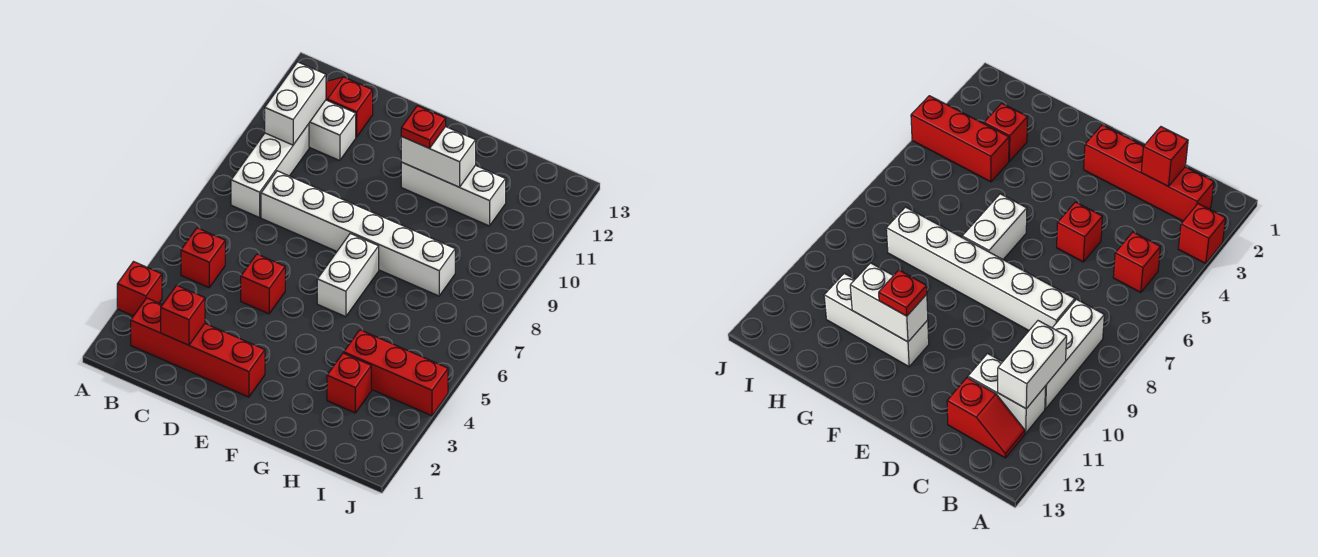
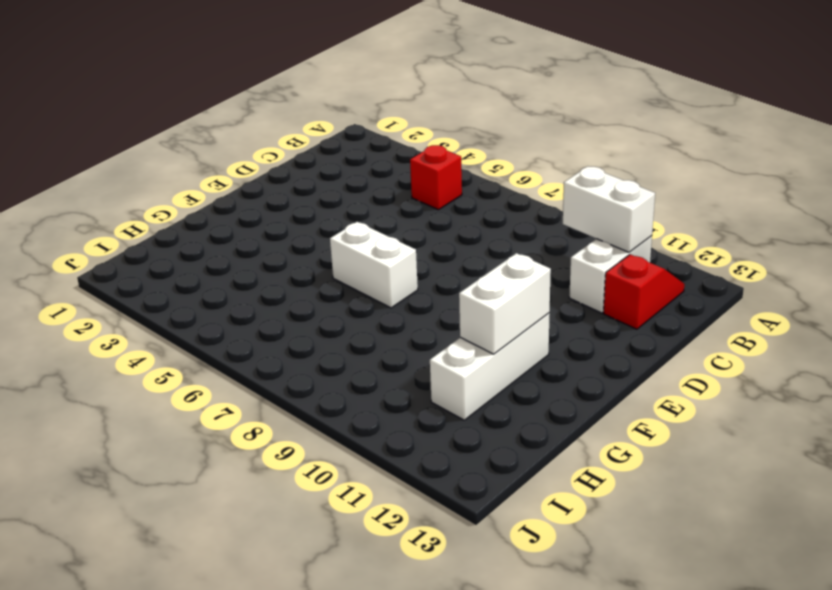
none -> red 1x1 brick [117,262,162,316]
none -> red 1x4 brick [131,298,265,397]
none -> white 1x3 brick [231,124,309,218]

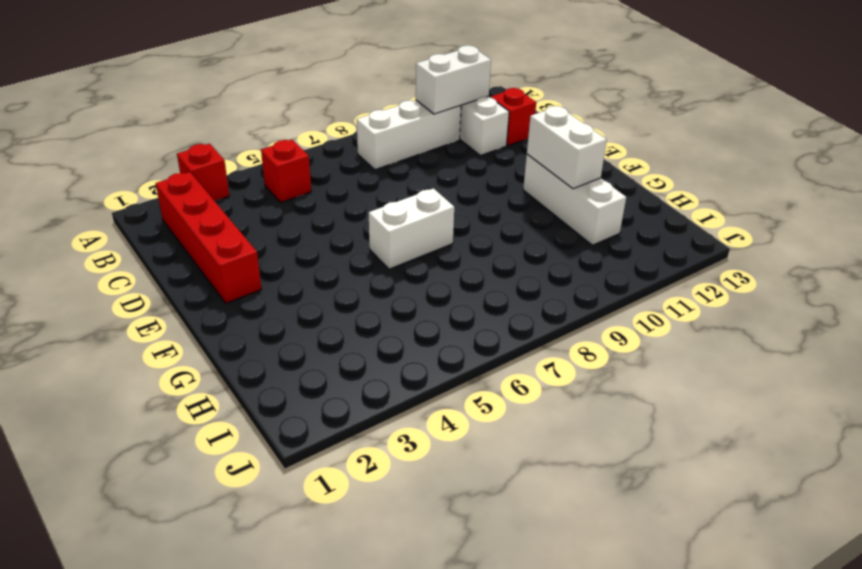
none -> white 1x6 brick [261,171,455,296]
none -> red 1x1 brick [241,254,285,314]
none -> red 1x1 brick [327,353,371,413]

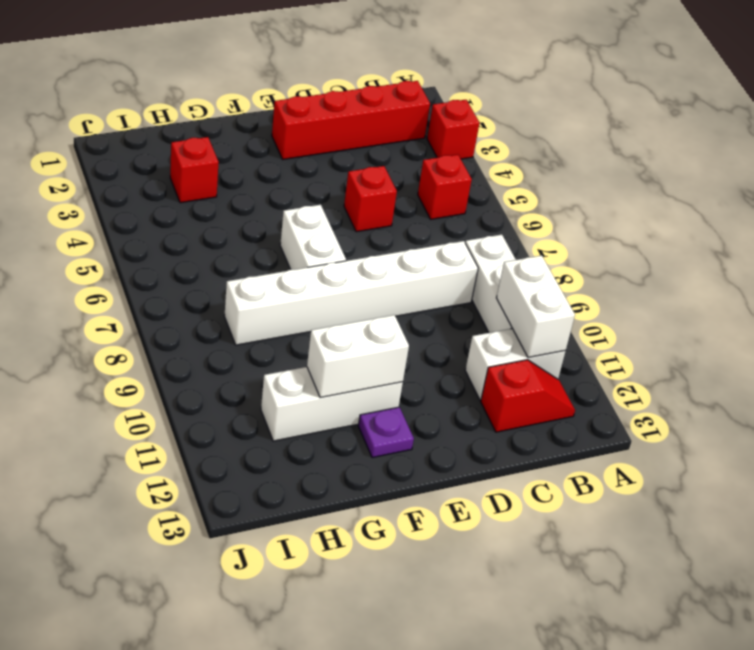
purple 1x1 plate [358,407,414,458] -> none
none -> red 1x3 brick [344,330,448,416]
none -> red 1x1 brick [161,285,205,345]
none -> red 1x1 plate [401,106,446,148]

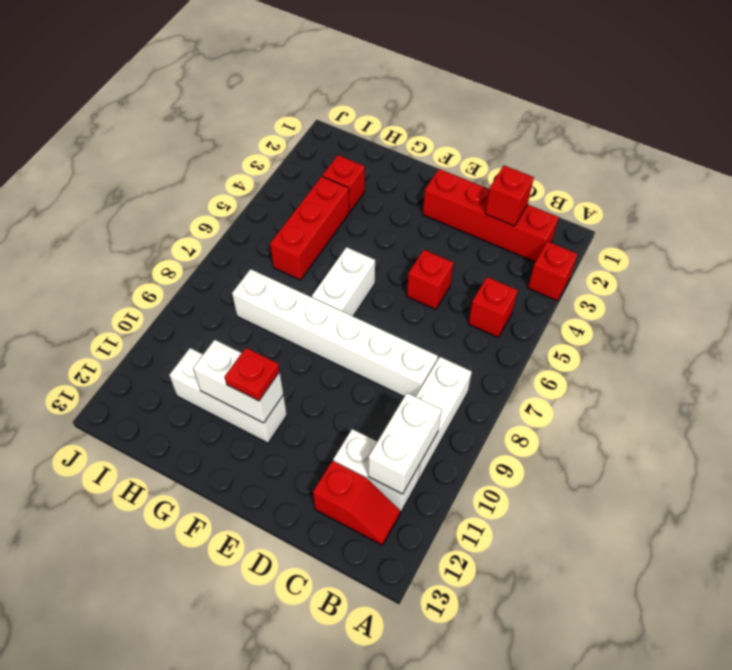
red 1x3 brick [270,176,349,280] -> red 1x3 brick turned to [344,330,448,416]

